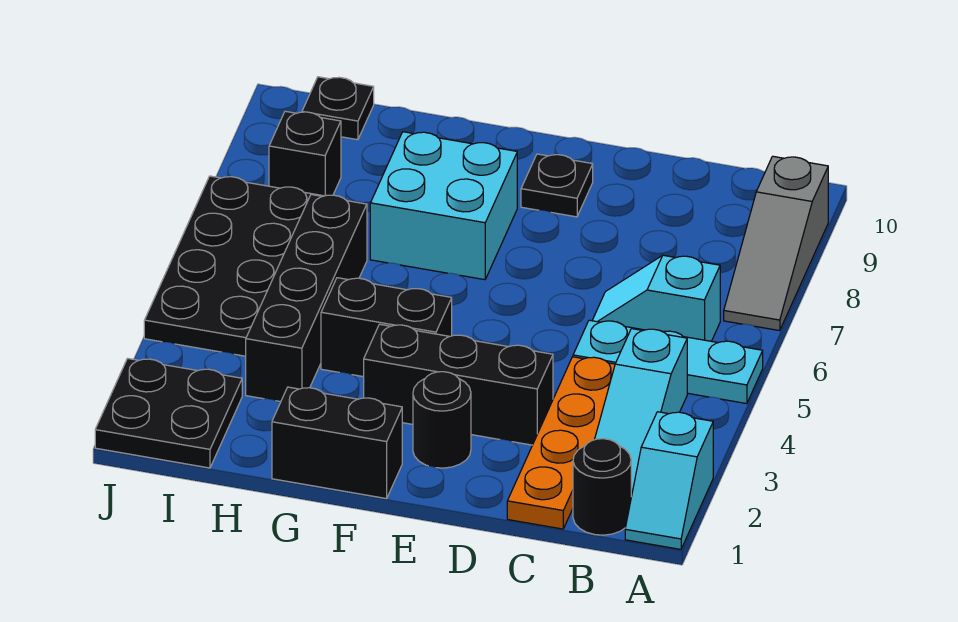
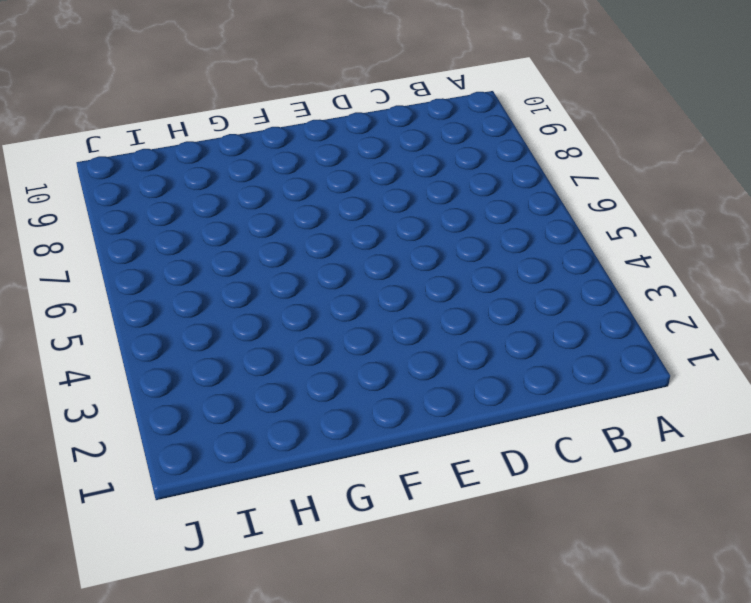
none -> cyan 1x2 slope [625,412,713,549]
none -> cyan 1x3 plate [573,320,763,404]
none -> grey 1x3 slope [724,156,828,331]

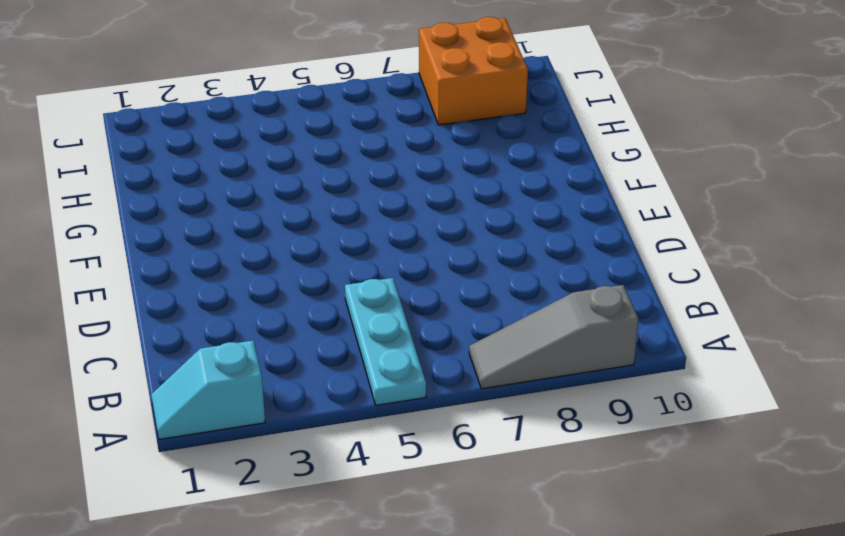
orange 2x2 brick [419,17,528,125] -> black 1x1 brick [269,111,341,196]
none -> black 1x1 round brick [573,439,631,535]
none -> cyan 1x3 slope [595,329,687,497]
none -> cyan 1x2 slope [592,255,720,341]

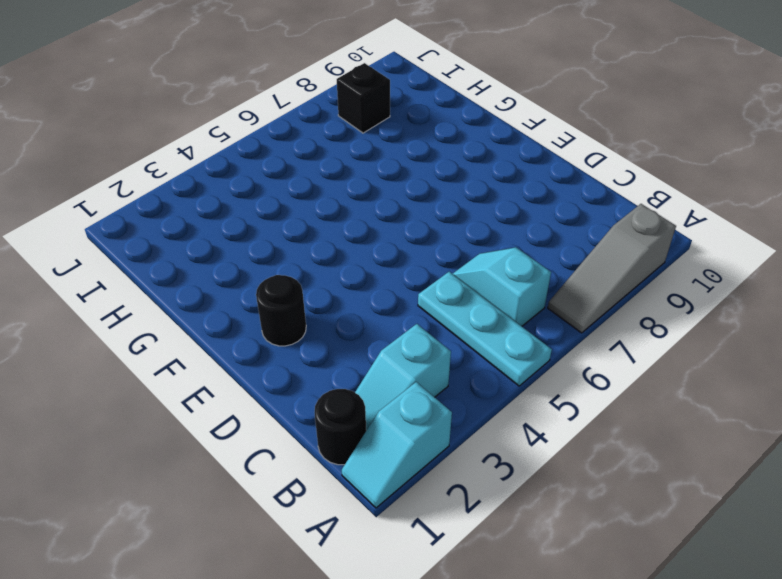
cyan 1x2 slope [355,324,451,430] -> cyan 1x3 slope [595,329,687,497]
none -> orange 1x4 plate [507,357,615,529]
none -> black 1x3 brick [364,324,553,445]
none -> black 1x1 plate [521,154,593,217]

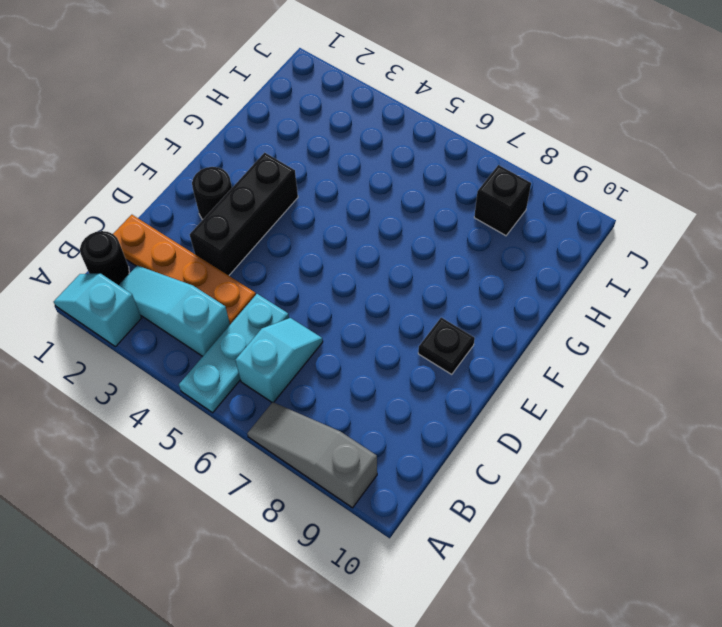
none -> black 1x2 brick [272,387,402,499]
none -> black 1x2 brick [321,278,452,377]
none -> cyan 2x2 brick [370,132,517,280]

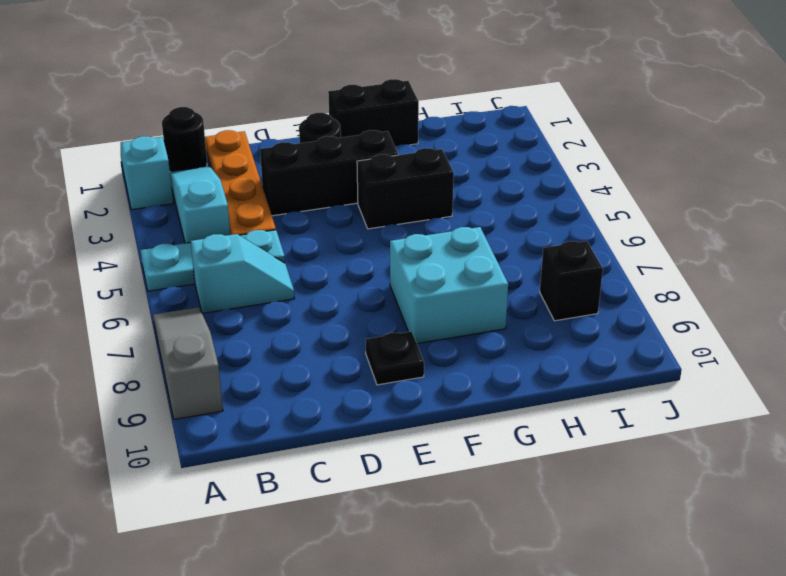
none -> black 1x4 brick [246,195,367,402]
none -> black 2x2 plate [95,358,242,468]
none -> black 2x4 plate [144,176,322,356]

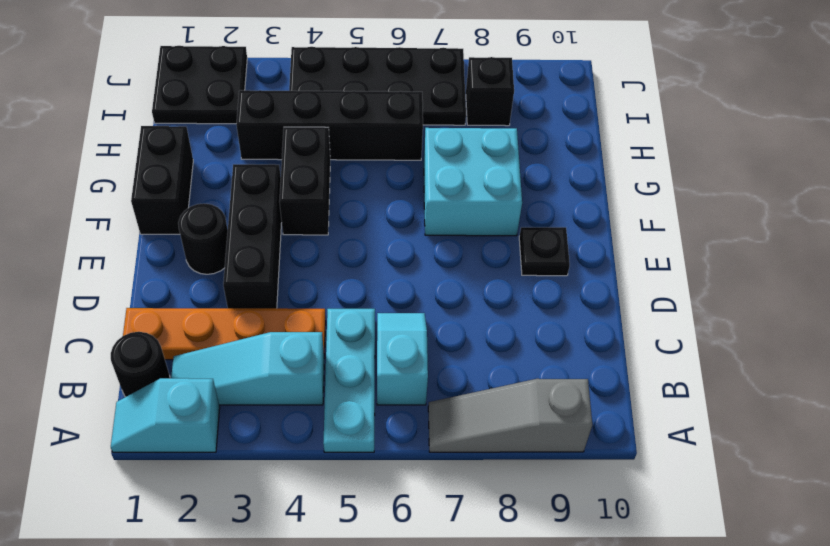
none -> black 1x1 plate [302,77,374,140]

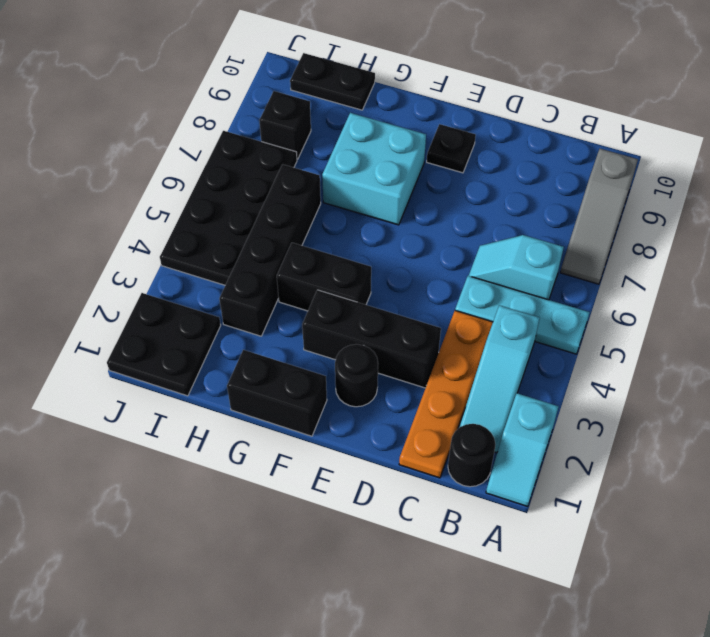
black 1x2 plate [290,53,375,110] -> black 1x1 plate [302,77,374,140]

